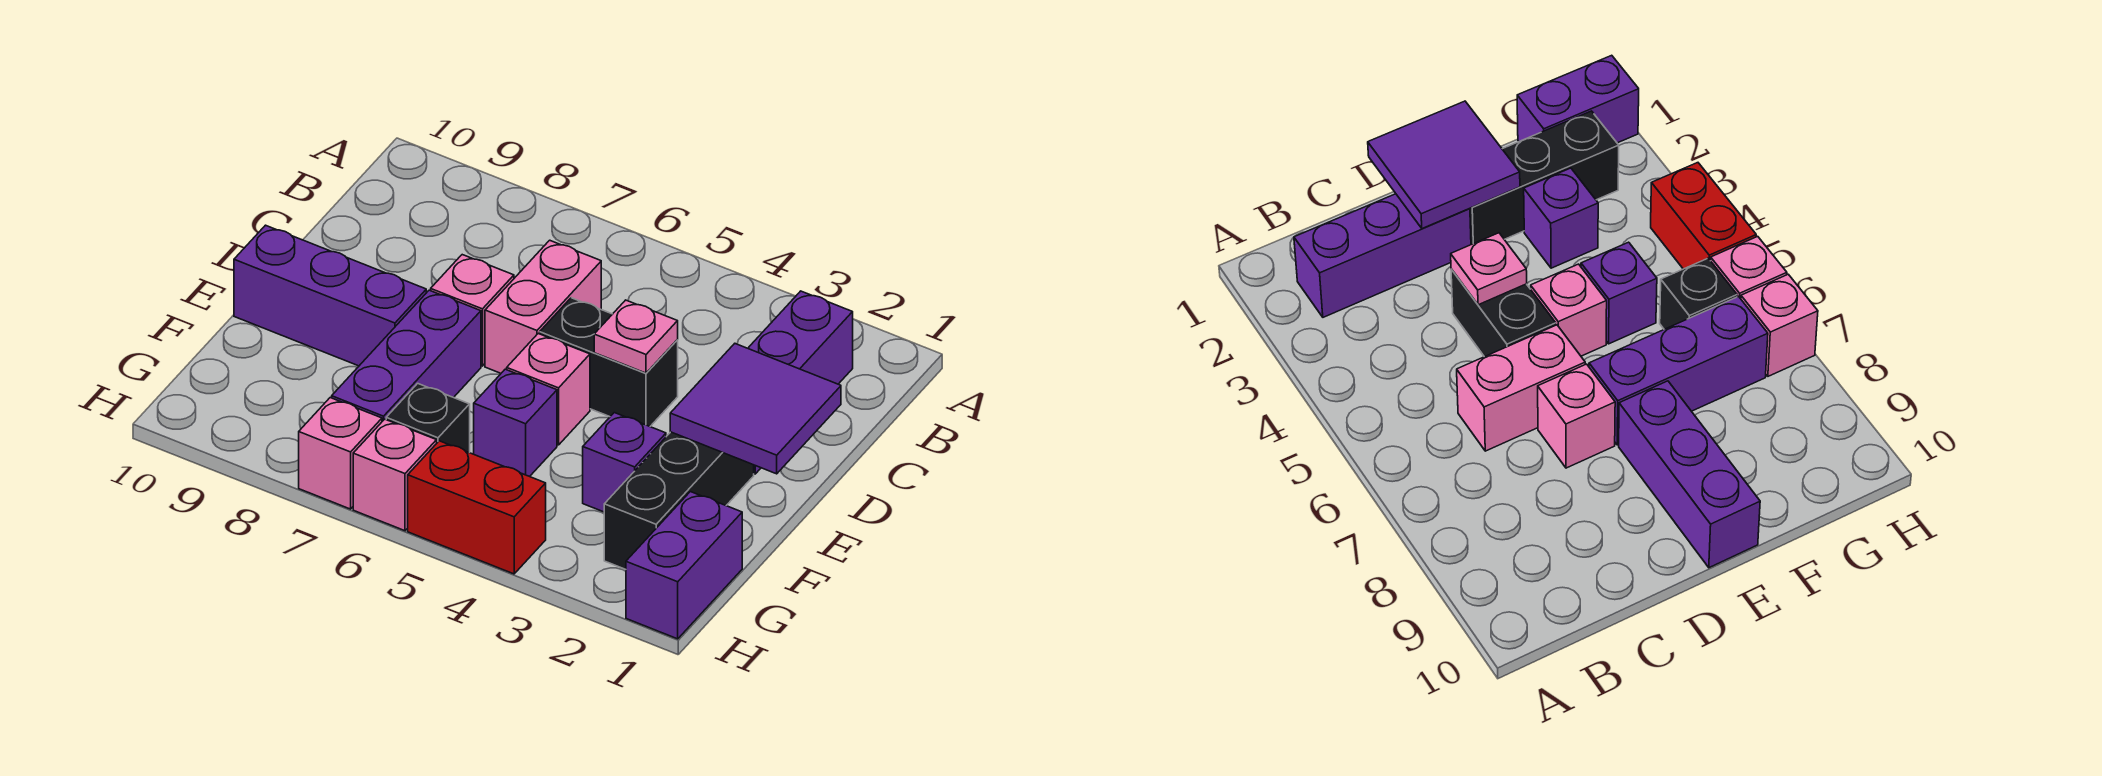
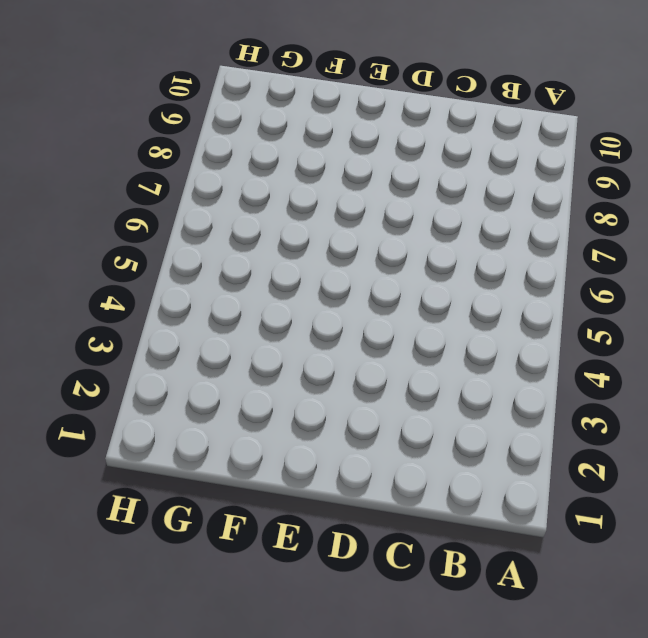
none -> purple 1x3 brick [748,291,853,474]
none -> pink 1x2 brick [485,240,601,373]
none -> black 1x2 brick [540,298,678,426]

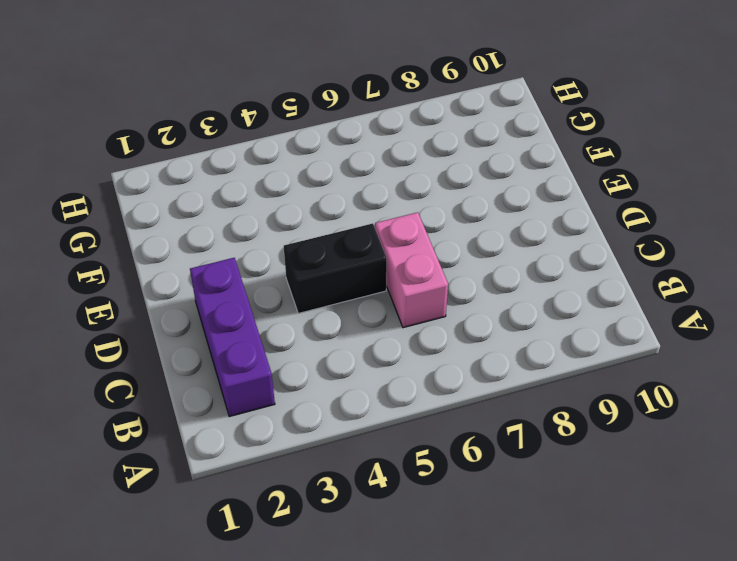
none -> pink 1x1 brick [431,255,514,366]
none -> black 1x3 brick [604,432,754,569]
none -> pink 1x1 brick [507,334,590,445]

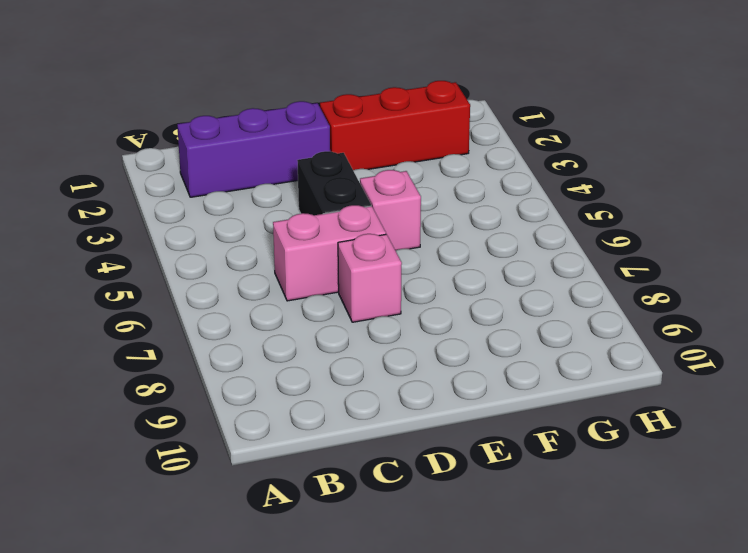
red 1x3 brick [320,81,470,170] -> black 1x3 brick [604,432,754,569]
none -> purple 1x3 brick [332,290,481,421]
none -> purple 1x3 brick [234,225,426,366]
none -> purple 1x1 brick [583,413,666,512]

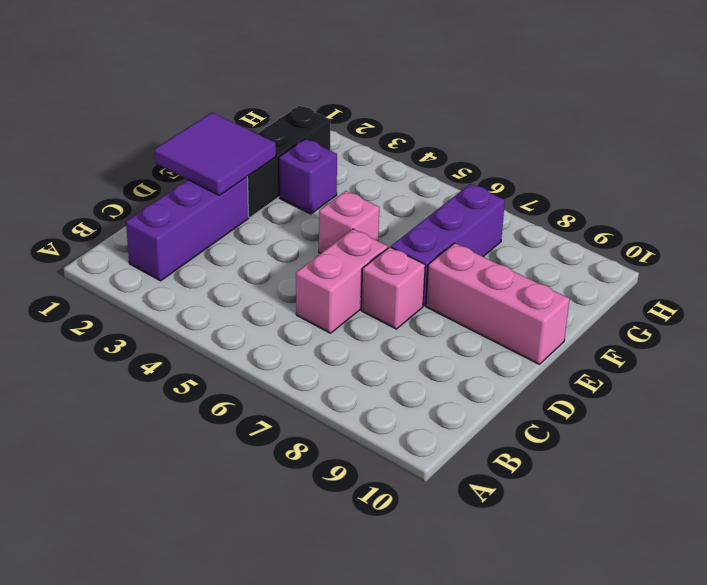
pink 1x3 brick [426,243,570,364] -> purple 1x3 brick [234,225,426,366]
none -> black 1x2 brick [540,298,678,426]
none -> purple 1x1 brick [474,369,557,477]
none -> purple 1x2 brick [626,492,742,639]

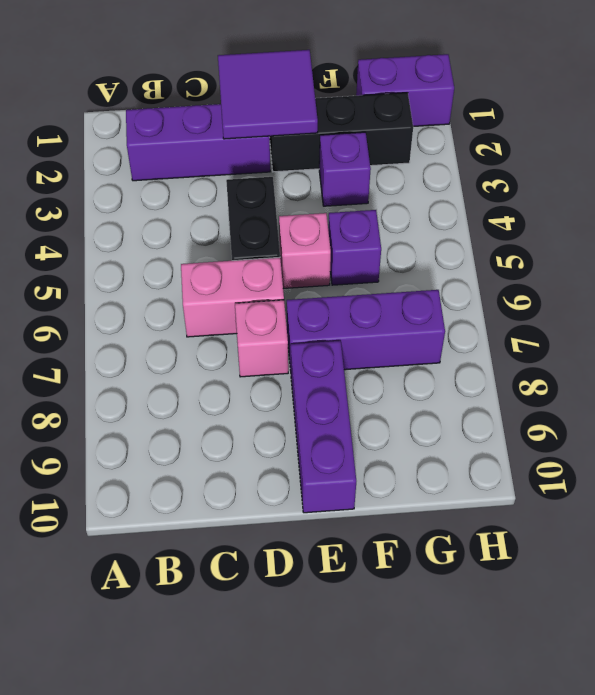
none -> black 1x1 brick [386,383,470,453]
none -> red 1x2 brick [408,441,546,574]
none -> pink 1x1 brick [353,419,437,531]

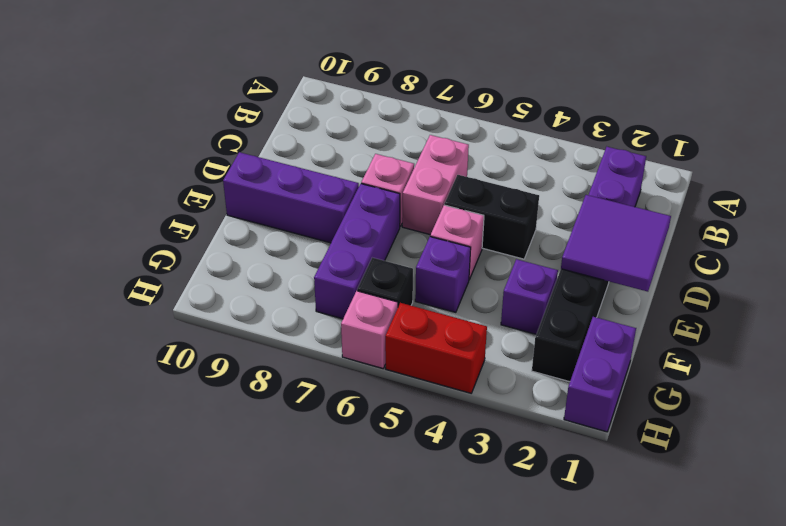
none -> pink 1x1 brick [299,398,382,509]
none -> pink 1x1 plate [594,300,678,373]

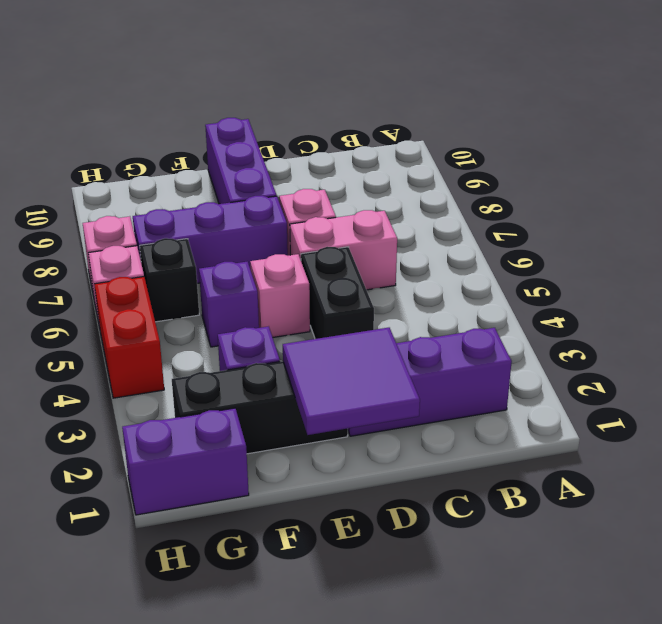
none -> pink 1x1 plate [594,300,678,373]

